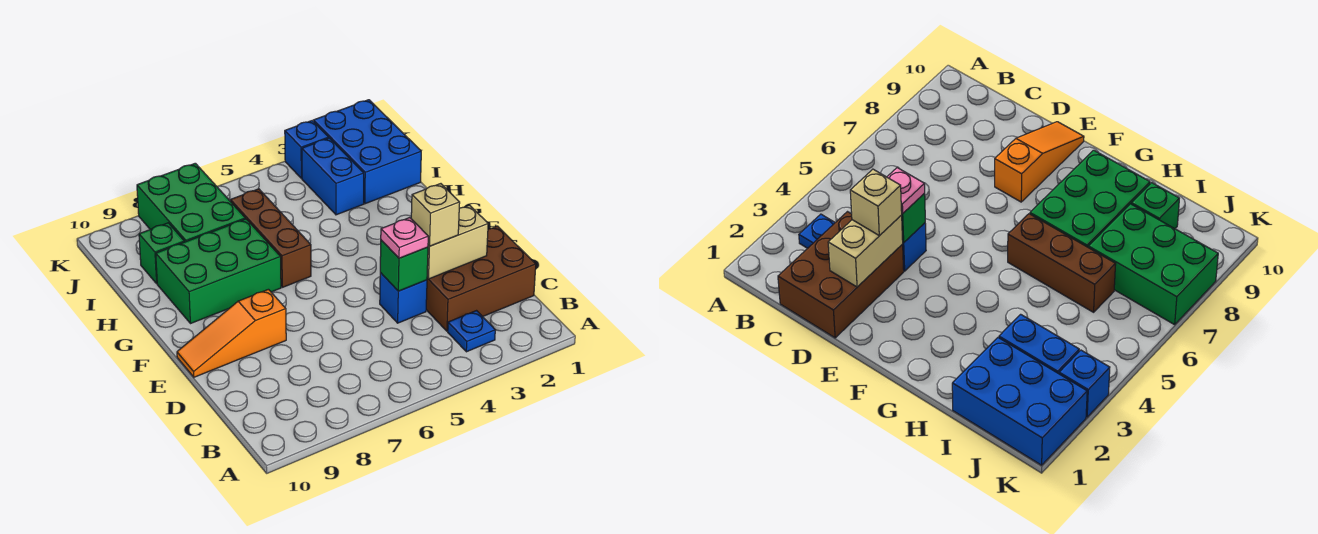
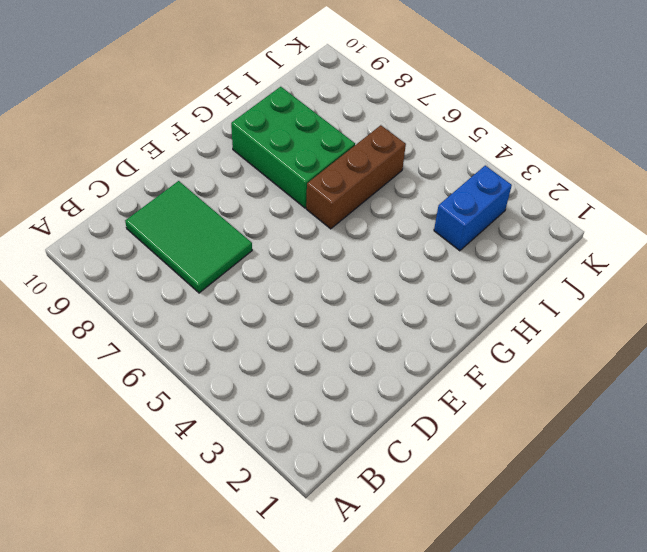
green 2x3 tile [125,181,252,293] -> none
none -> blue 1x1 plate [448,311,495,352]
none -> brown 2x3 brick [426,226,536,331]
none -> blue 1x1 brick [380,273,427,323]

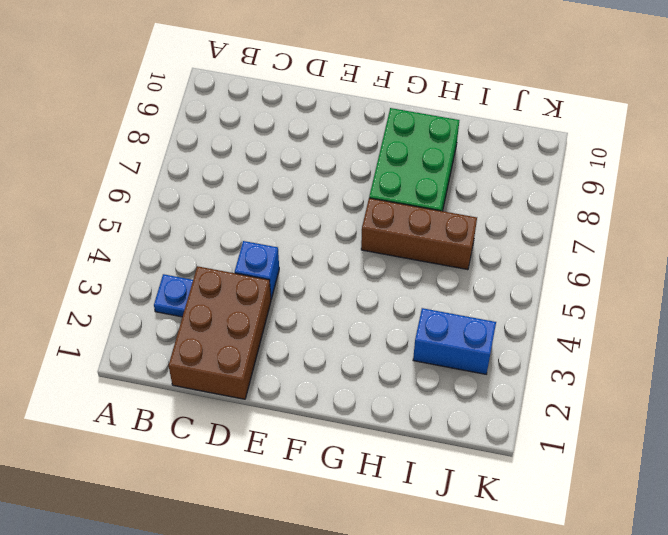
none -> orange 1x3 slope [177,289,286,377]
none -> blue 2x3 brick [314,100,421,204]
none -> green 2x3 brick [137,163,245,242]

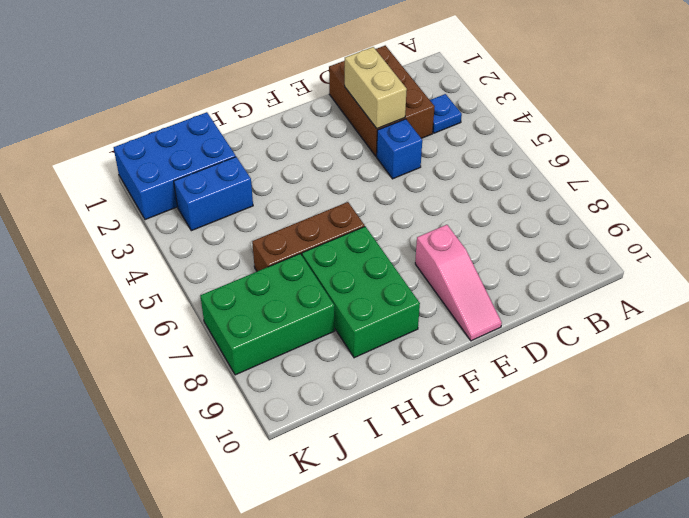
pink 1x3 slope [415,225,502,341] -> orange 1x3 slope [177,289,286,377]
none -> green 1x1 brick [139,223,184,283]
none -> blue 1x1 brick [285,121,329,178]
none -> green 1x1 brick [380,240,428,291]

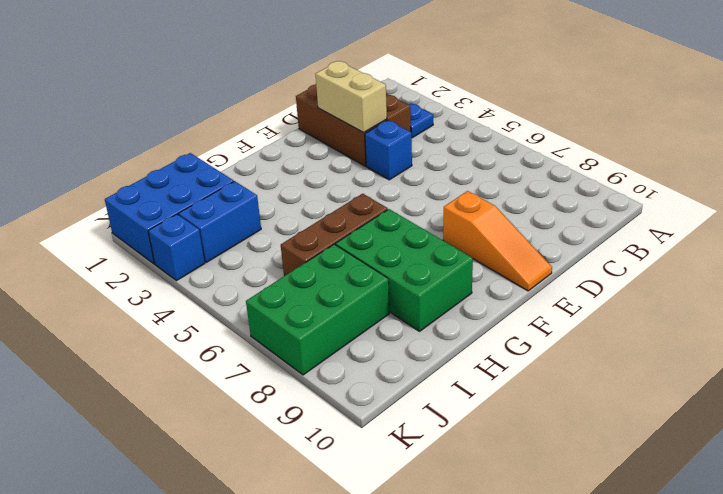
none -> green 1x1 brick [139,223,184,283]
none -> green 1x1 brick [380,240,428,291]
none -> tan 1x1 brick [411,184,460,246]

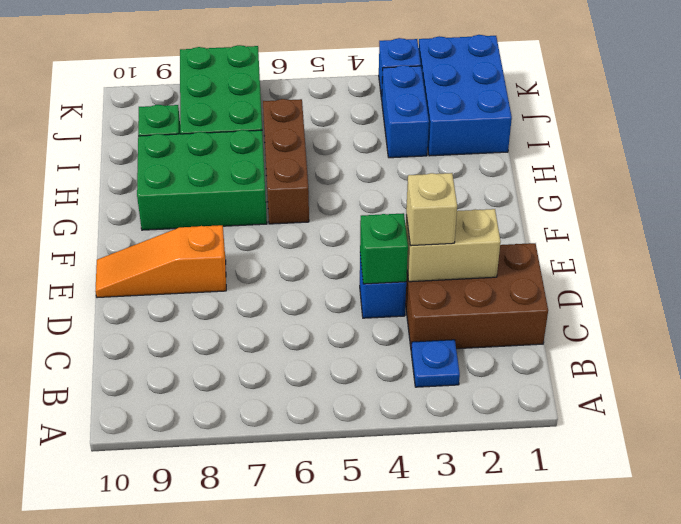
none -> pink 1x1 plate [381,218,428,258]

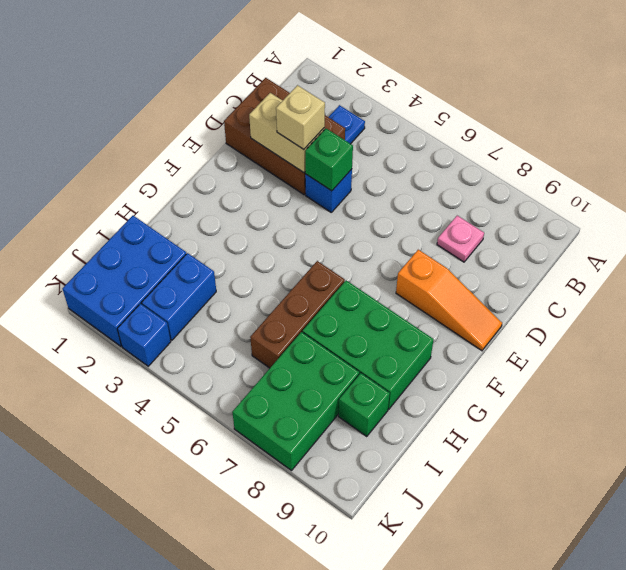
pink 1x1 plate [437,216,484,262] -> pink 1x1 plate moved to [381,218,428,258]

